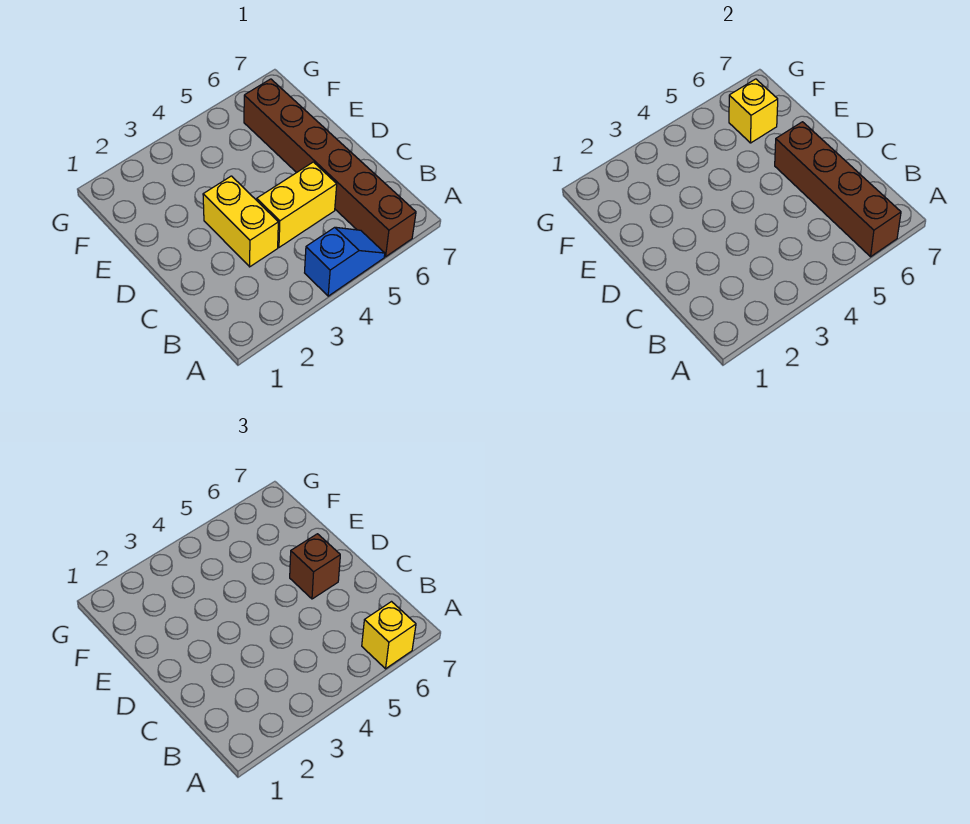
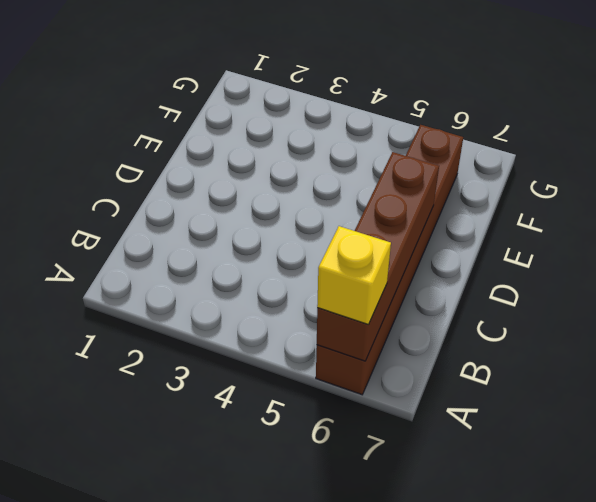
none -> blue 1x2 slope [305,227,385,296]
none -> yellow 1x2 brick [203,176,278,267]

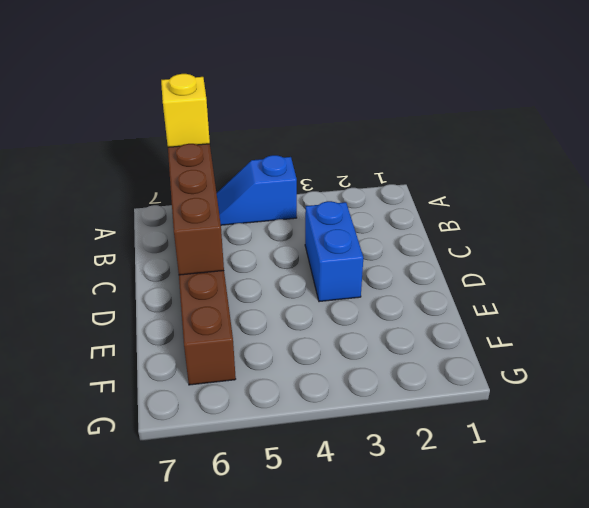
blue 1x2 brick [305,201,363,302] -> yellow 1x2 brick [203,176,278,267]
none -> yellow 1x2 brick [257,162,337,247]
none -> yellow 1x1 brick [729,79,778,143]

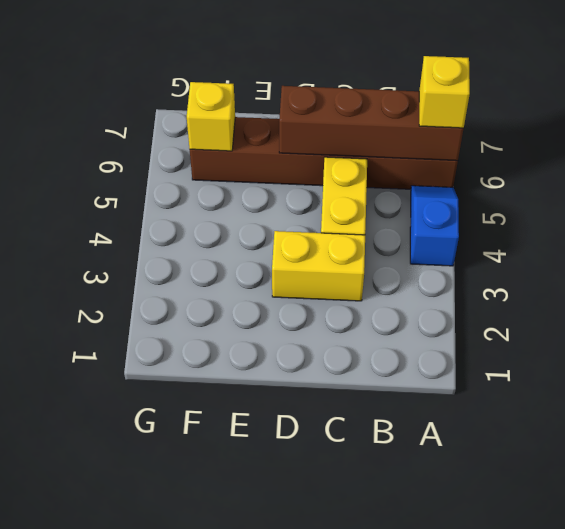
none -> brown 1x1 brick [290,534,340,599]

